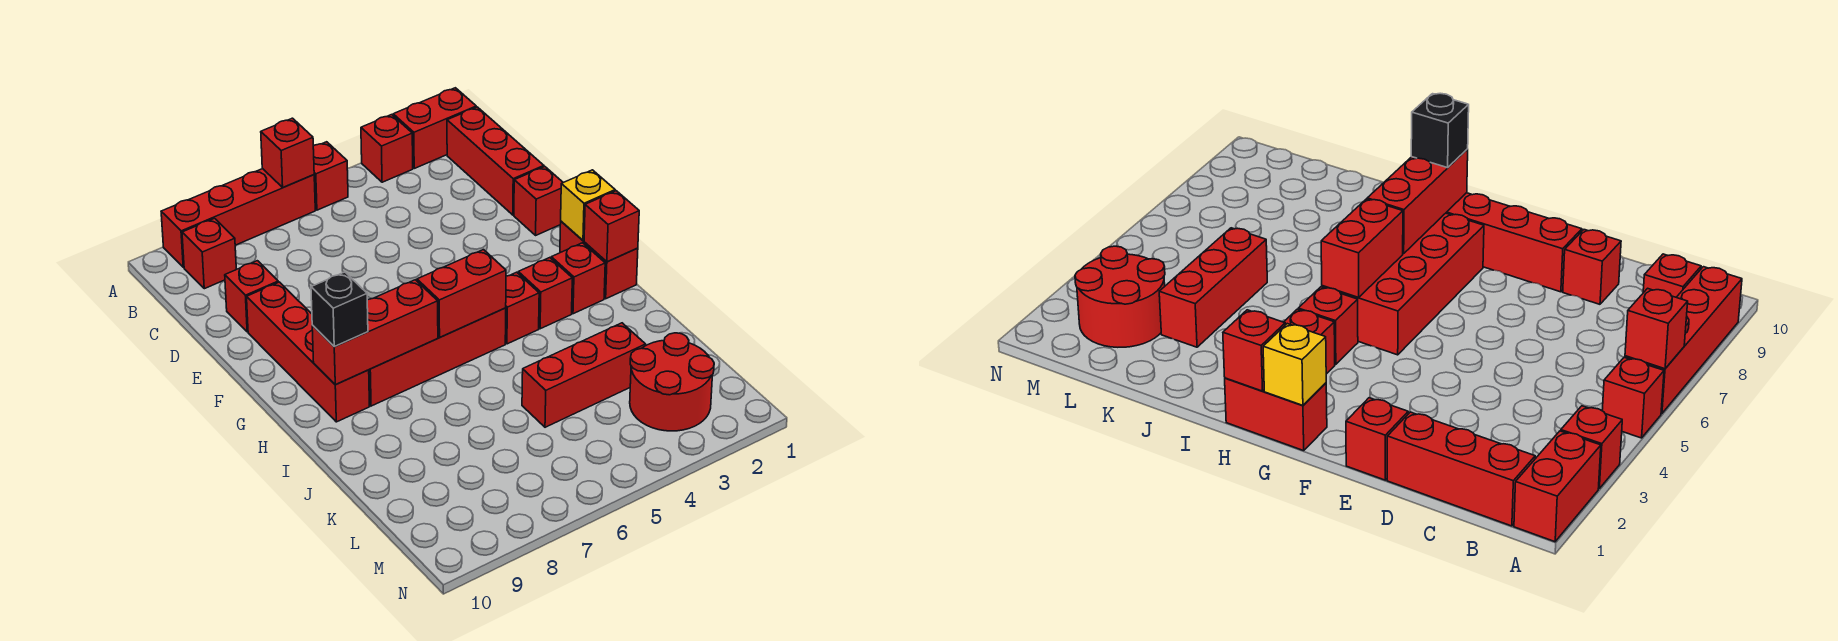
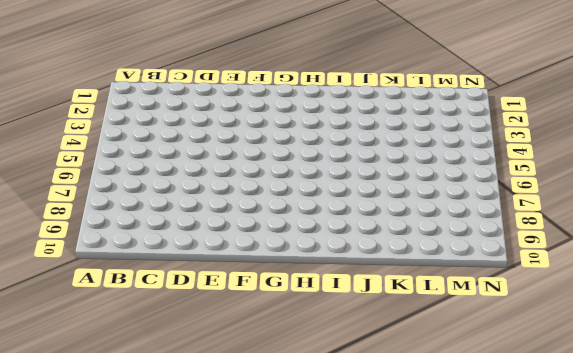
none -> red 1x2 brick [393,88,476,168]
none -> red 1x1 brick [361,115,413,182]
none -> red 1x1 brick [313,142,348,210]

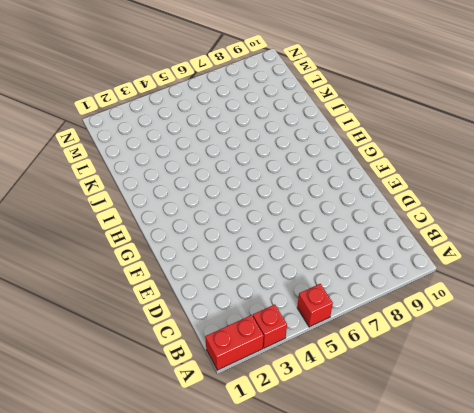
none -> red 1x4 brick [161,169,315,267]
none -> red 1x3 brick [447,107,544,215]
none -> red 1x1 brick [182,218,236,289]

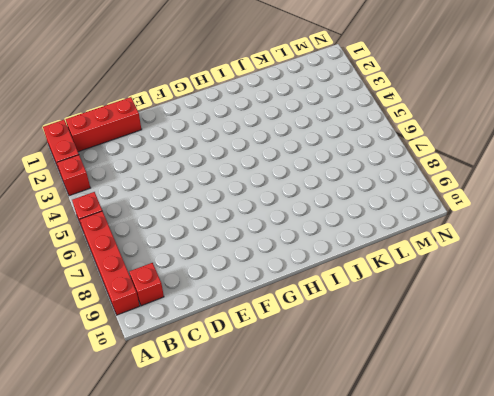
none -> red 1x1 brick [225,261,278,332]
none -> red 1x1 brick [514,167,563,235]
none -> red 1x4 brick [247,282,369,422]

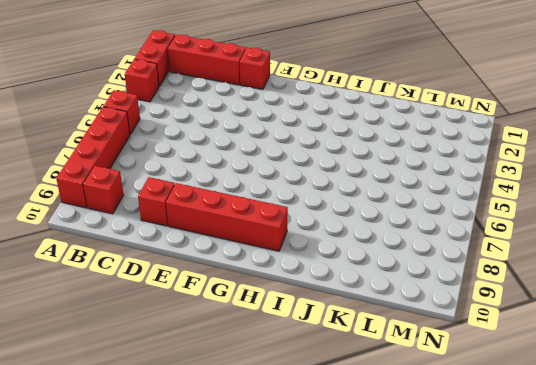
none -> red 1x2 brick [560,221,638,299]
none -> red 2x4 brick [369,308,506,406]
none -> red 1x1 brick [551,243,605,314]

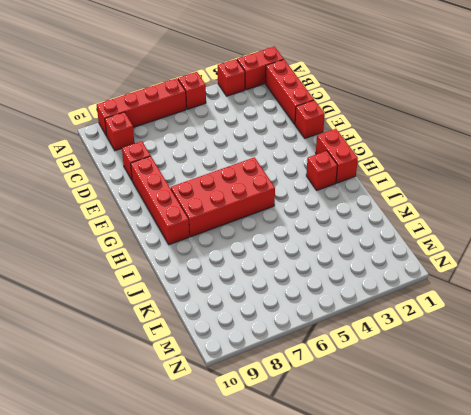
none -> red 1x1 brick [518,258,572,329]
none -> red 1x1 brick [505,272,539,344]
none -> red 1x3 brick [522,323,646,427]

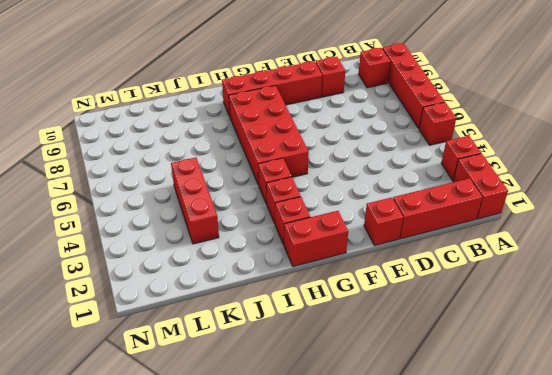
none -> red 2x2 round brick [630,333,714,431]
none -> red 1x1 brick [261,118,314,187]
none -> yellow 1x1 brick [561,170,615,240]

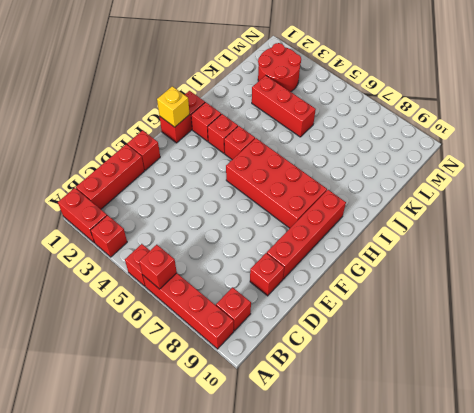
none -> red 1x1 brick [584,191,639,262]
none -> red 1x2 brick [417,250,506,337]
none -> red 1x3 brick [312,280,438,385]

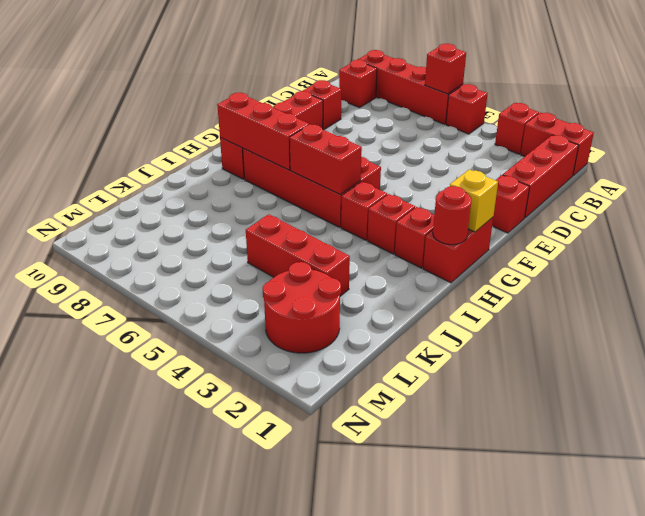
red 1x1 round brick [433,186,472,245] -> red 1x1 brick [584,191,639,262]
none -> black 1x1 brick [311,272,368,346]

